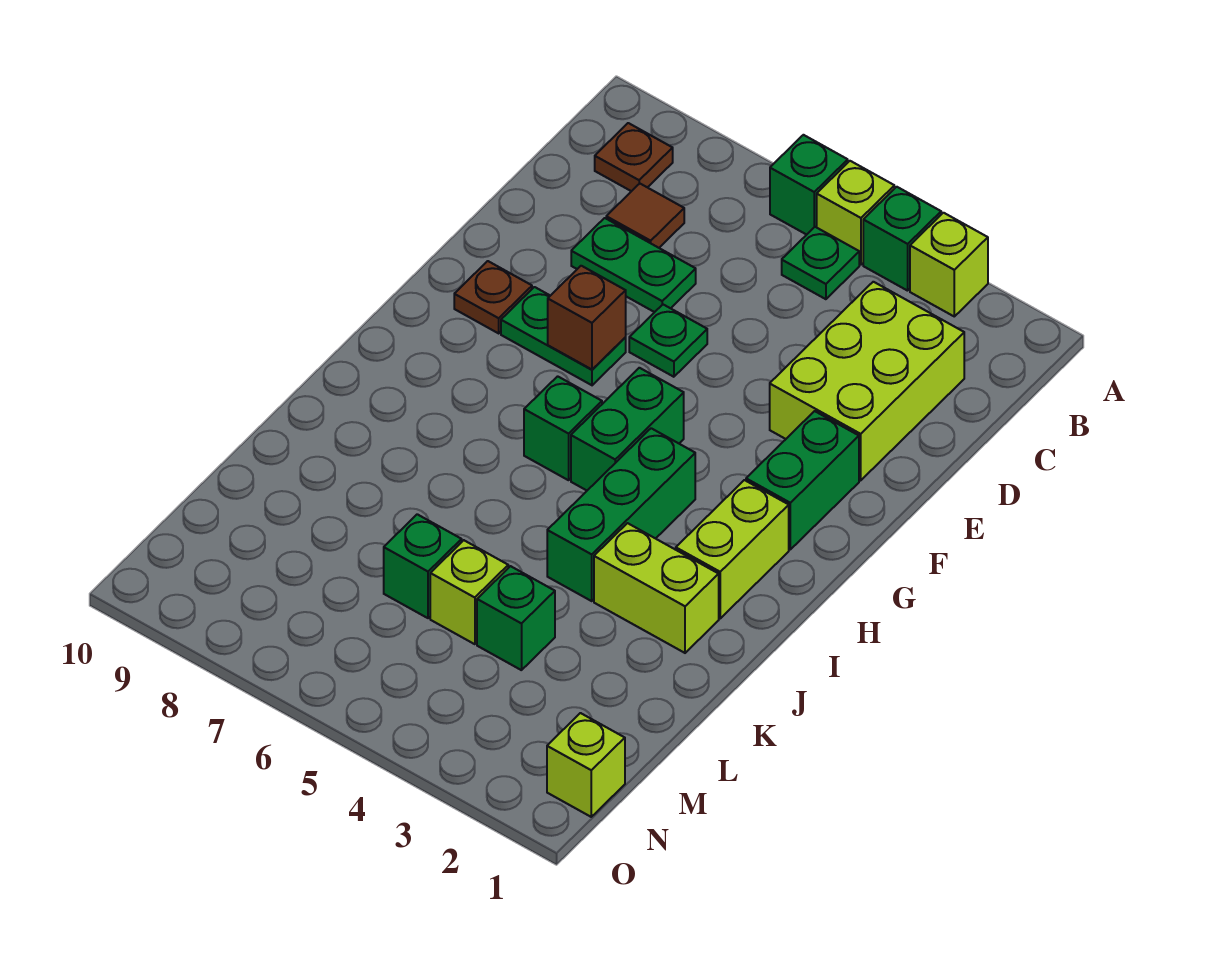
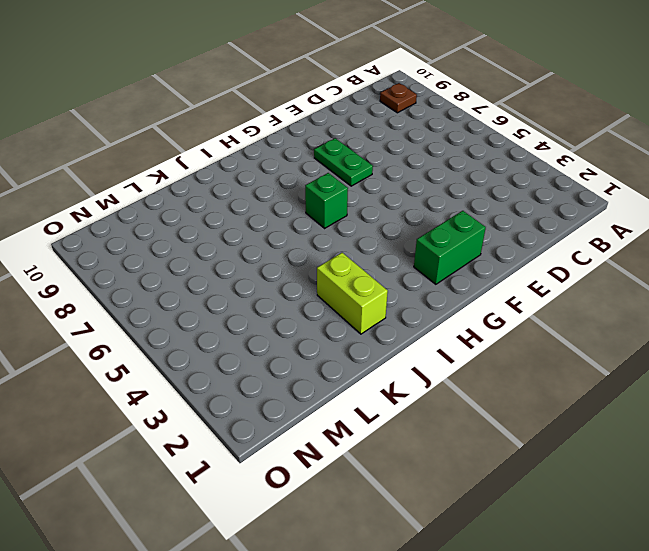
none -> lime 1x1 brick [910,213,988,316]
none -> green 1x1 brick [863,187,941,291]
none -> lime 1x1 brick [817,161,894,265]

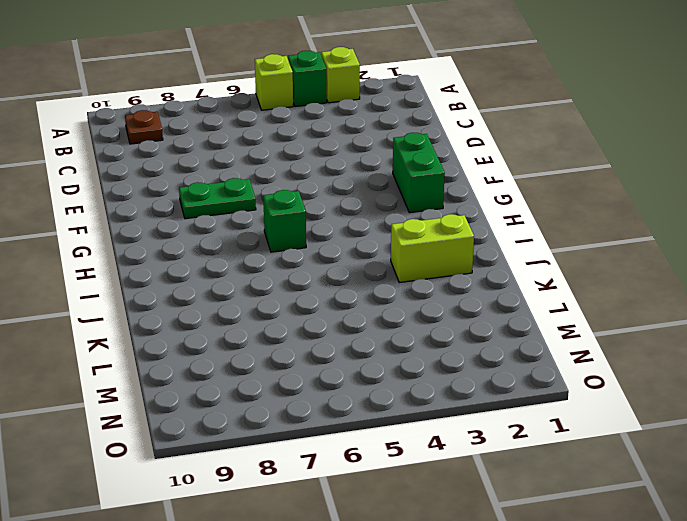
none -> green 1x1 brick [770,135,848,235]
none -> green 1x1 plate [782,227,859,299]
none -> lime 2x3 brick [770,282,964,480]

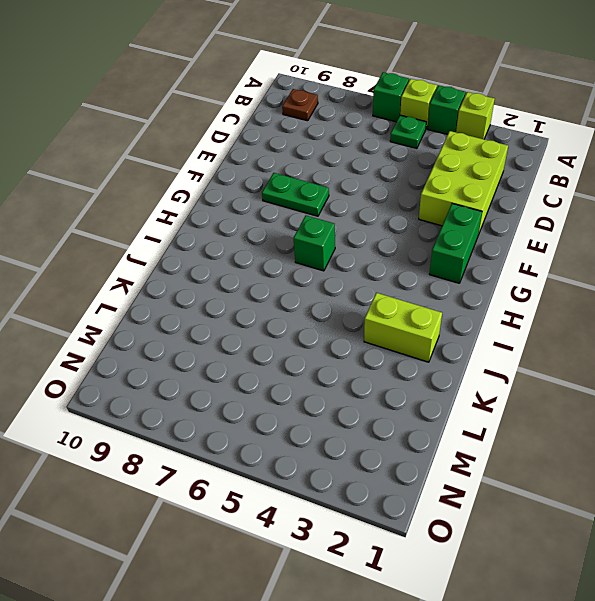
none -> brown 1x1 tile [606,184,684,248]
none -> green 1x2 plate [571,218,696,312]
none -> green 1x1 plate [629,305,707,377]

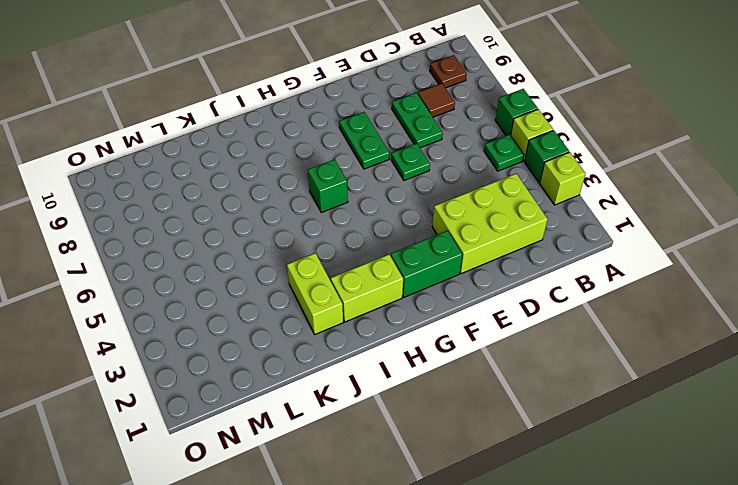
none -> brown 1x1 plate [454,261,532,333]
none -> green 1x2 brick [571,368,684,490]
none -> green 1x3 brick [547,428,695,601]

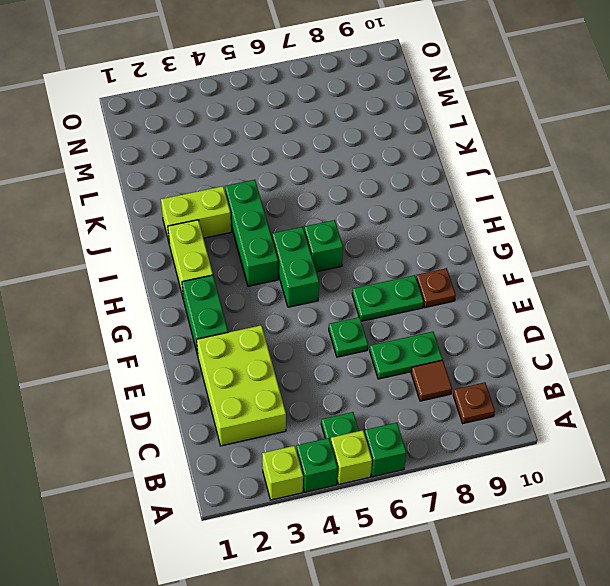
none -> green 1x1 brick [477,566,555,670]
none -> lime 1x1 brick [430,540,508,644]
none -> green 1x1 brick [384,514,462,618]

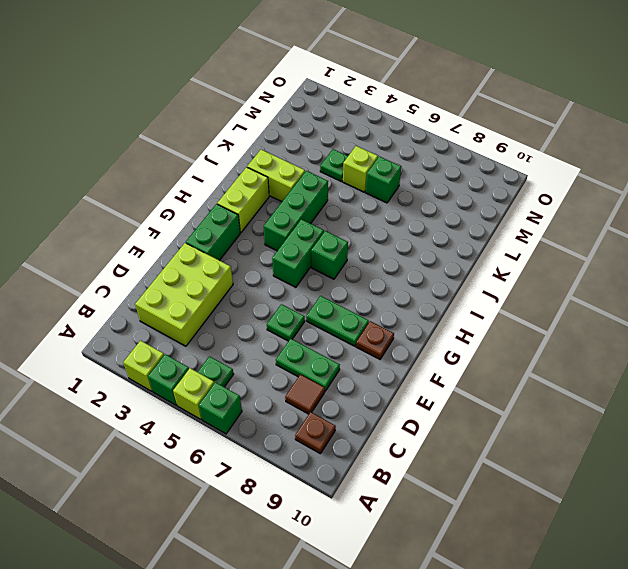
green 1x1 plate [320,149,348,182] -> green 1x1 brick [477,566,555,670]
none -> lime 1x1 brick [547,713,625,817]
none -> brown 1x1 brick [548,266,626,369]

